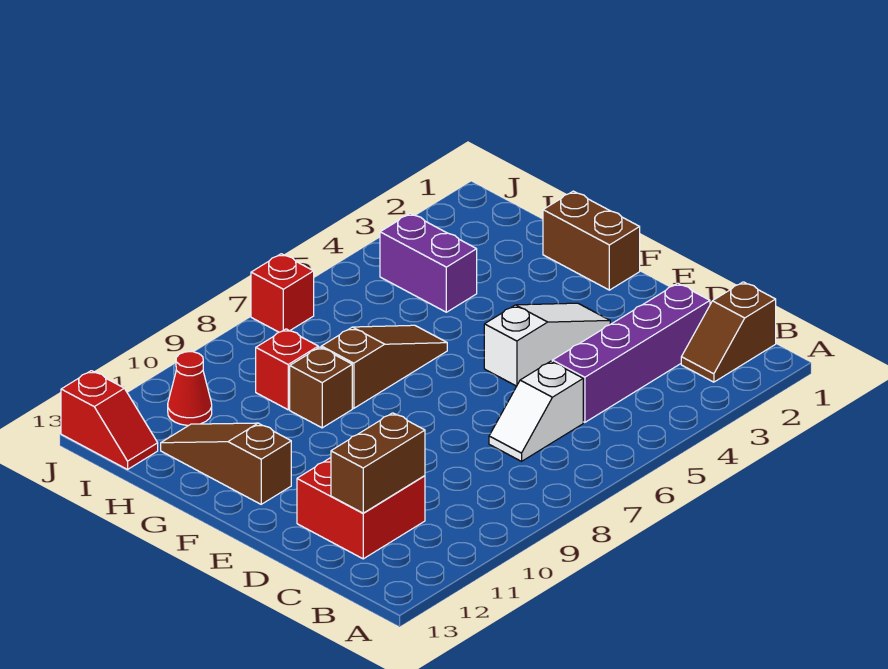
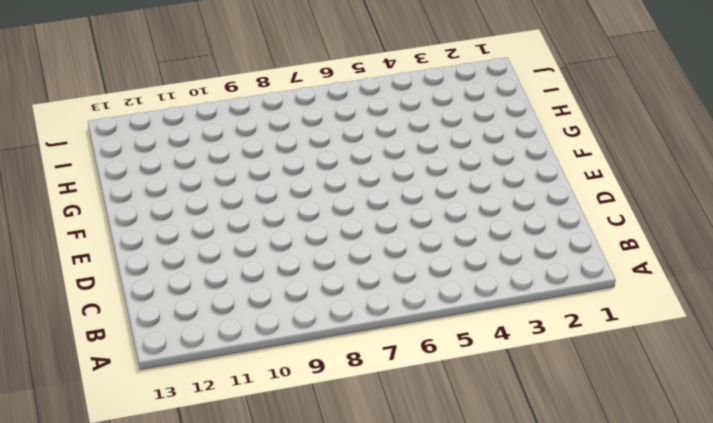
none -> brown 1x2 slope [681,282,776,382]
none -> purple 1x4 brick [552,283,710,422]
none -> white 1x2 slope [489,361,583,461]

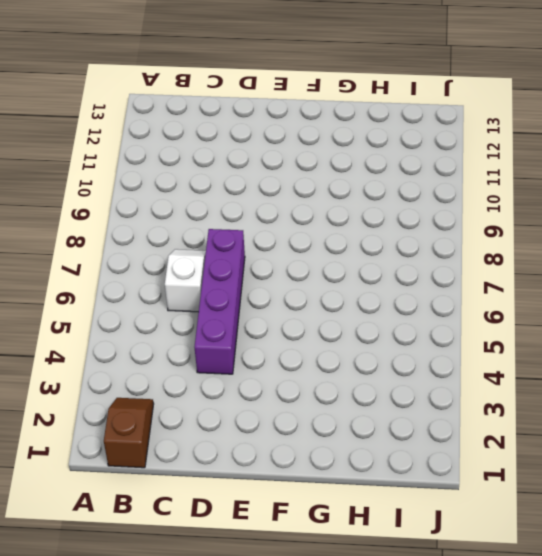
purple 1x4 brick [194,229,245,374] -> purple 1x4 brick moved to [552,283,710,422]
none -> red 2x2 brick [297,458,425,559]
none -> white 1x3 slope [484,303,610,386]
none -> brown 1x2 brick [543,191,640,290]

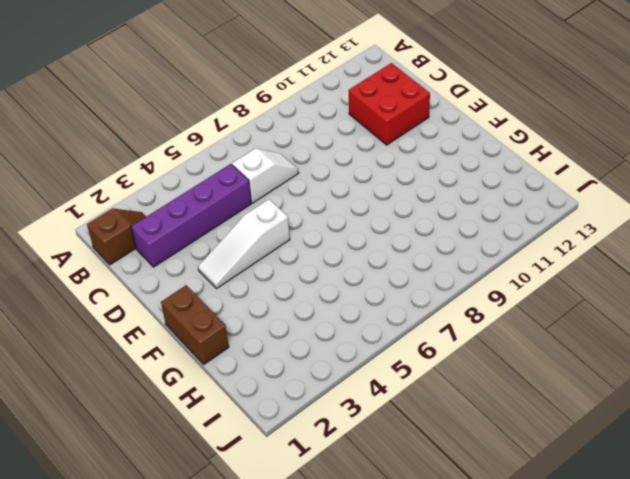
none -> brown 1x3 slope [161,423,291,504]
none -> brown 1x3 slope [321,325,447,408]
none -> brown 1x1 brick [290,347,352,428]

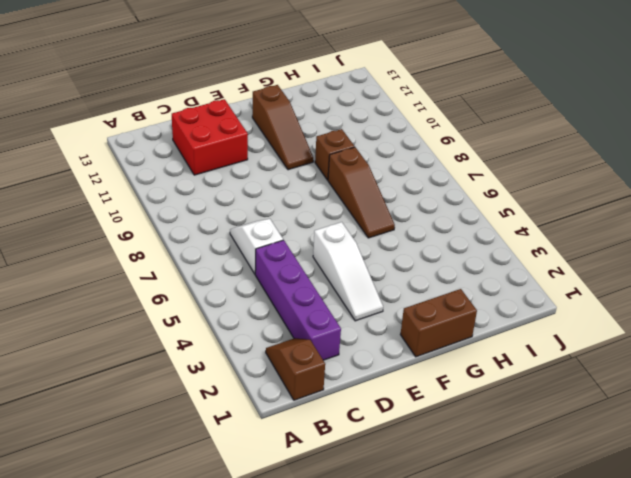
brown 1x3 slope [252,85,313,170] -> brown 1x3 slope turned to [161,423,291,504]
none -> purple 1x2 brick [380,213,477,312]
none -> red 1x1 brick [256,329,318,410]
none -> red 1x1 cone [168,352,212,425]

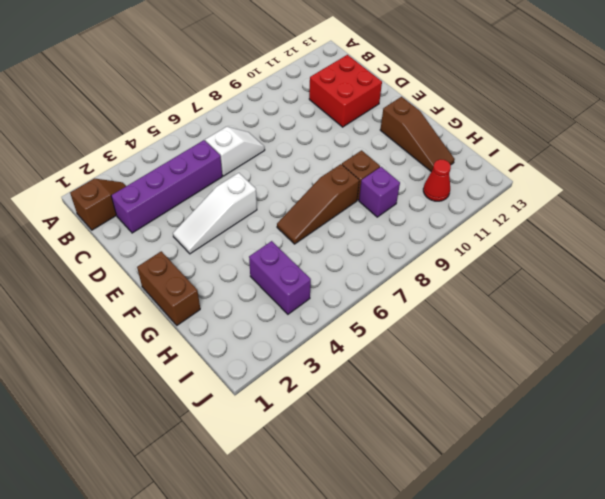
purple 1x1 brick [359,167,400,217] -> red 1x1 brick [256,329,318,410]
none -> red 1x2 slope [61,371,158,470]
none -> red 1x1 brick [251,254,314,332]
none -> brown 1x2 brick [331,413,425,513]

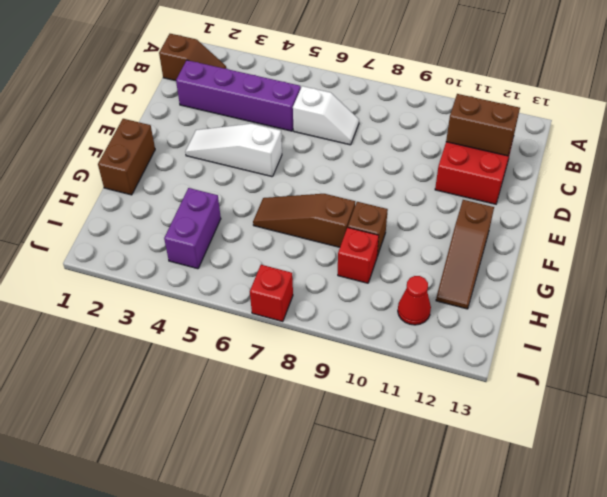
none -> red 1x2 slope [61,371,158,470]

